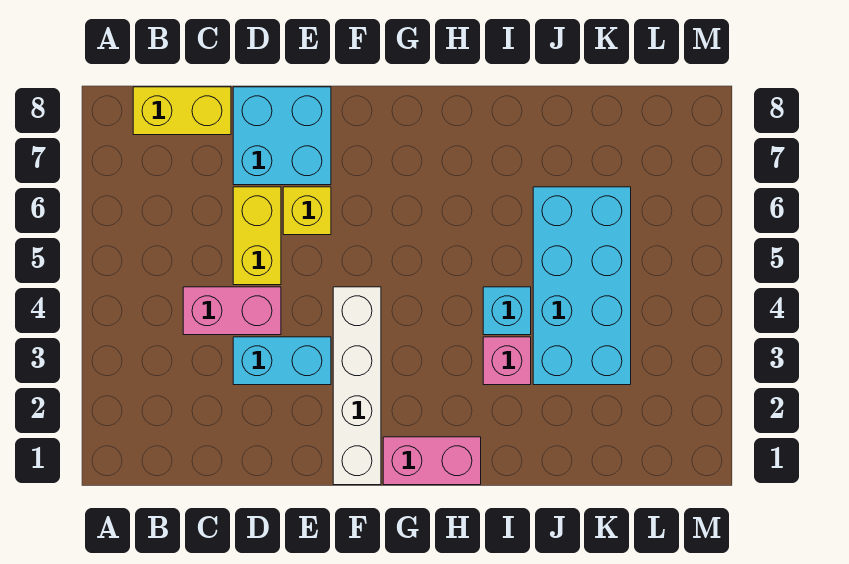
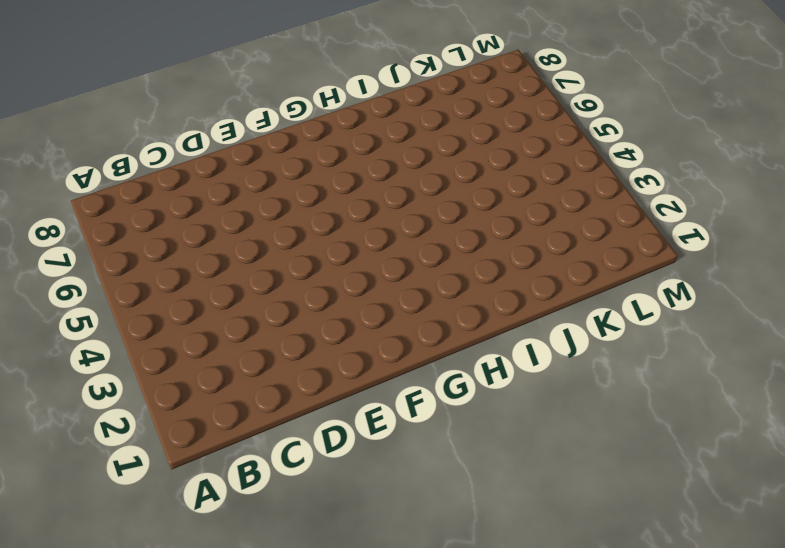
none -> yellow 1x2 brick [133,87,231,135]
none -> pink 1x2 brick [183,287,281,335]

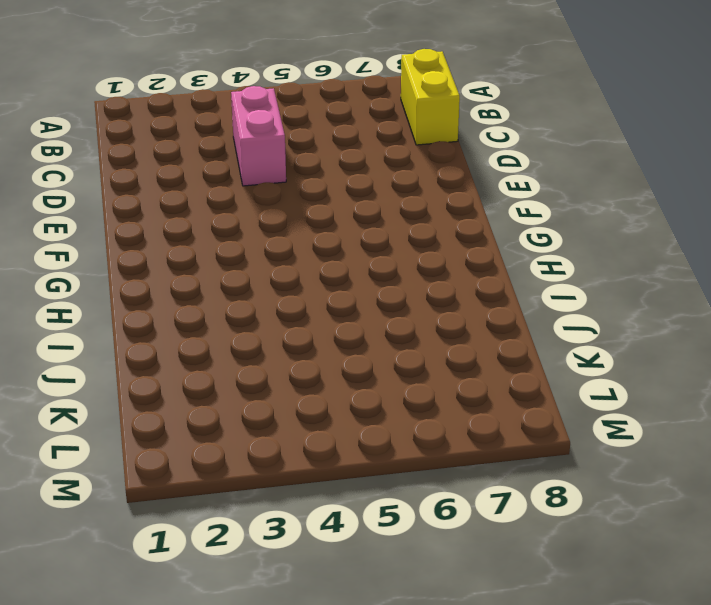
none -> cyan 1x2 brick [233,337,331,385]
none -> yellow 1x2 brick [233,187,281,285]

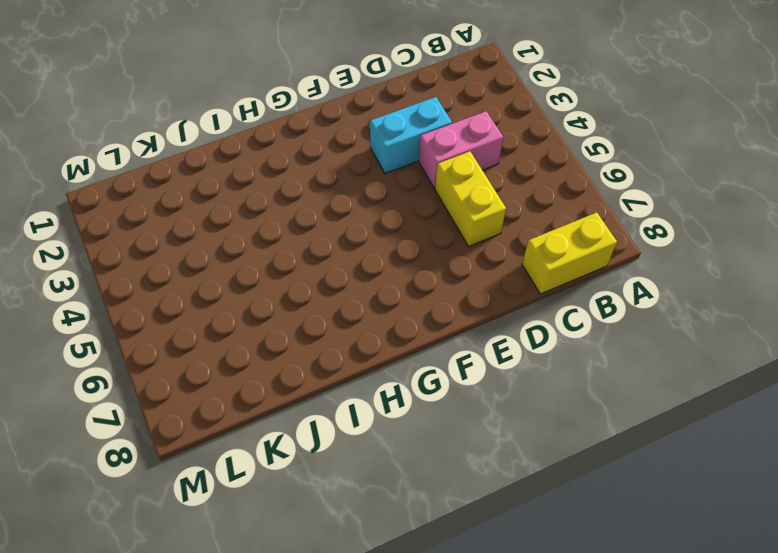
none -> cyan 2x2 brick [233,87,331,185]
none -> yellow 1x1 brick [283,187,331,235]

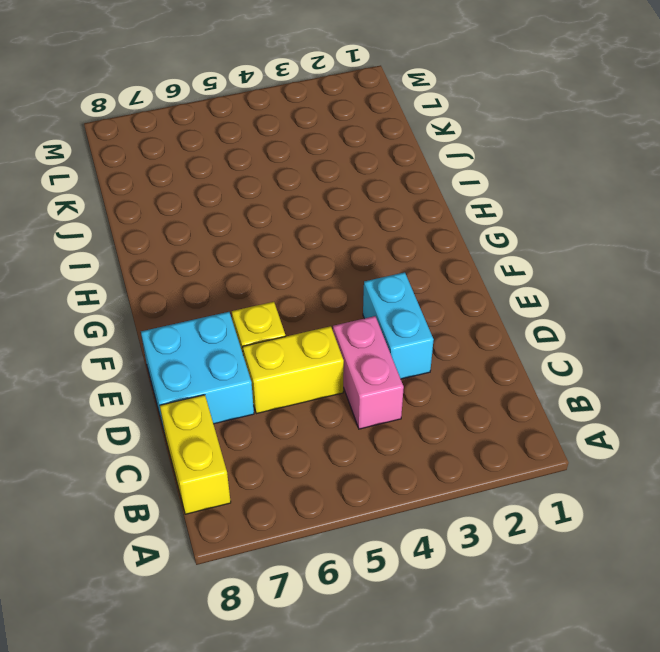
none -> white 1x4 brick [333,287,381,485]
none -> pink 1x2 brick [383,437,481,485]

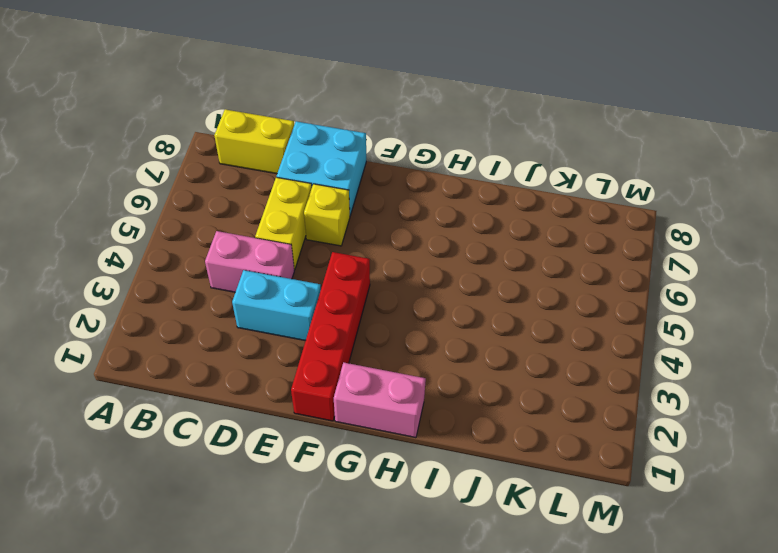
red 1x4 brick [291,252,370,421] -> white 1x4 brick [333,287,381,485]
none -> pink 1x1 brick [483,337,531,385]
none -> cyan 1x1 brick [483,287,531,335]

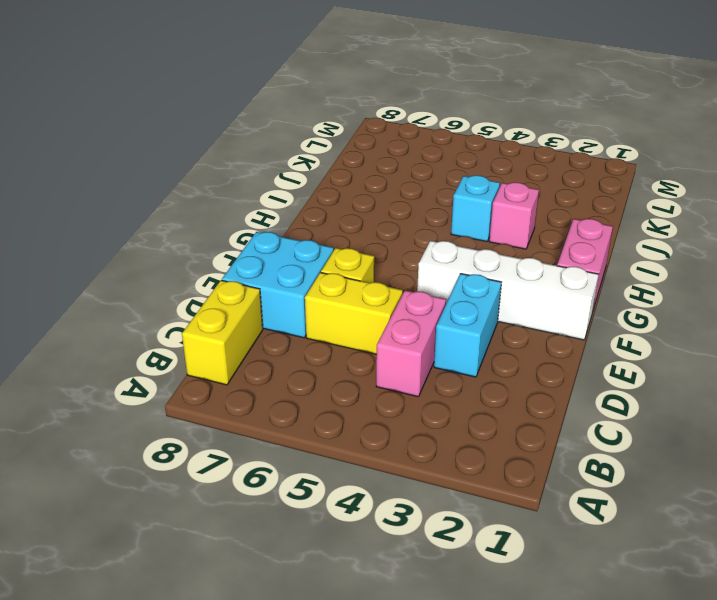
none -> cyan 2x4 brick [533,187,631,385]

